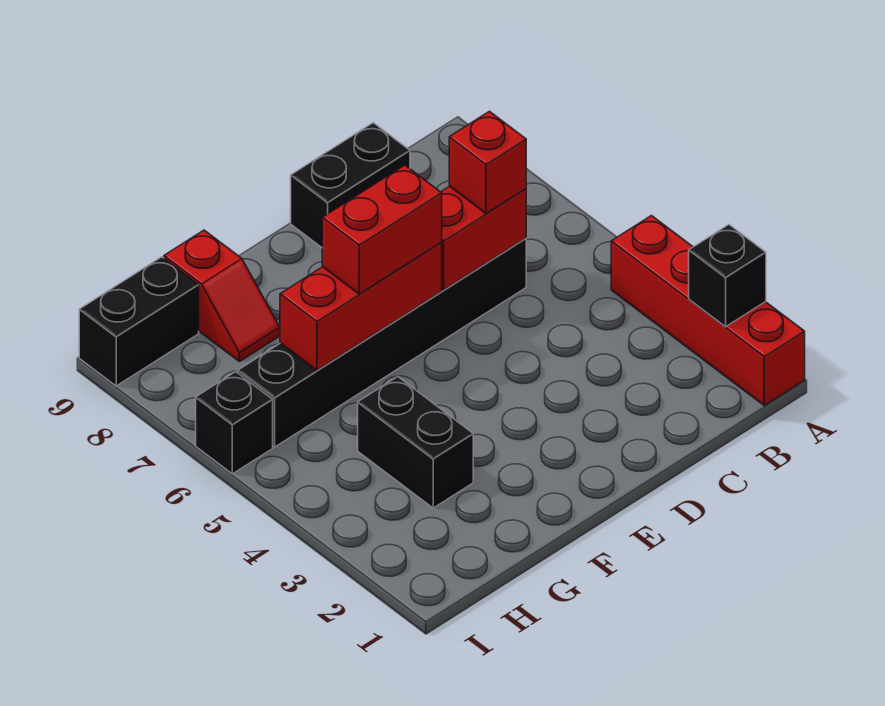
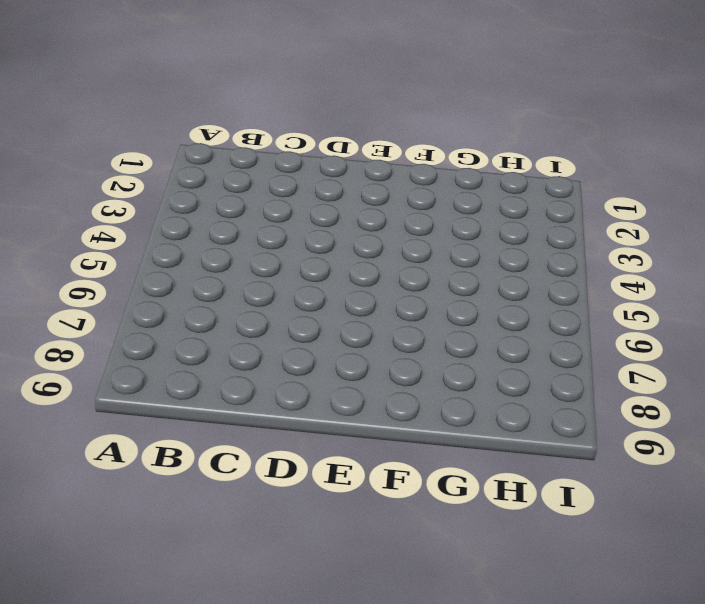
none -> red 1x4 brick [611,216,805,406]
none -> black 1x6 brick [238,238,526,447]
none -> black 1x2 brick [291,123,410,247]

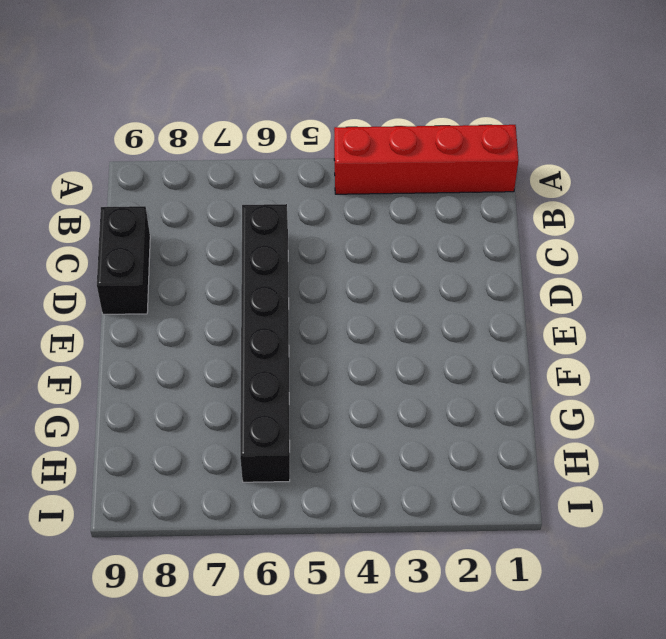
none -> black 1x2 brick [358,377,473,508]
none -> red 1x2 slope [164,230,280,362]
none -> black 1x2 brick [79,257,199,386]

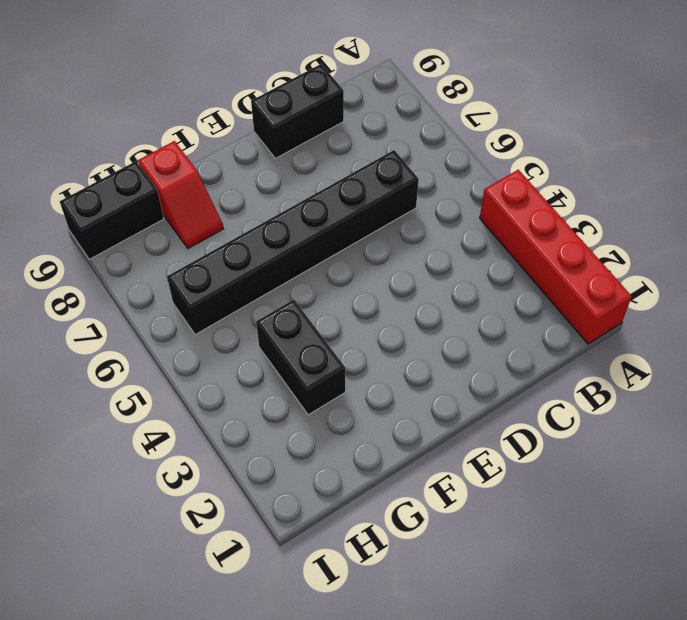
none -> black 1x1 brick [196,372,273,474]
none -> black 1x1 brick [689,225,766,327]
none -> red 1x2 brick [441,186,526,290]

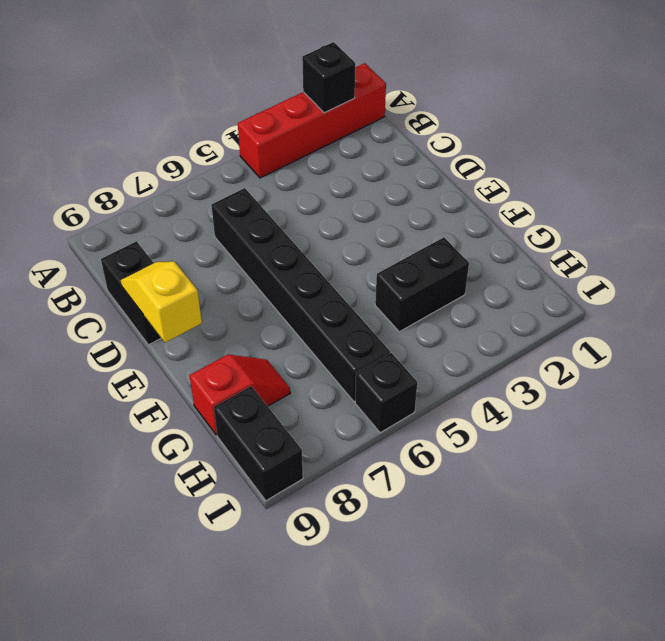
yellow 1x2 slope [121,261,202,343] -> none
none -> red 1x2 brick [441,186,526,290]
none -> red 1x3 brick [280,243,442,370]
none -> red 1x1 brick [449,111,526,214]

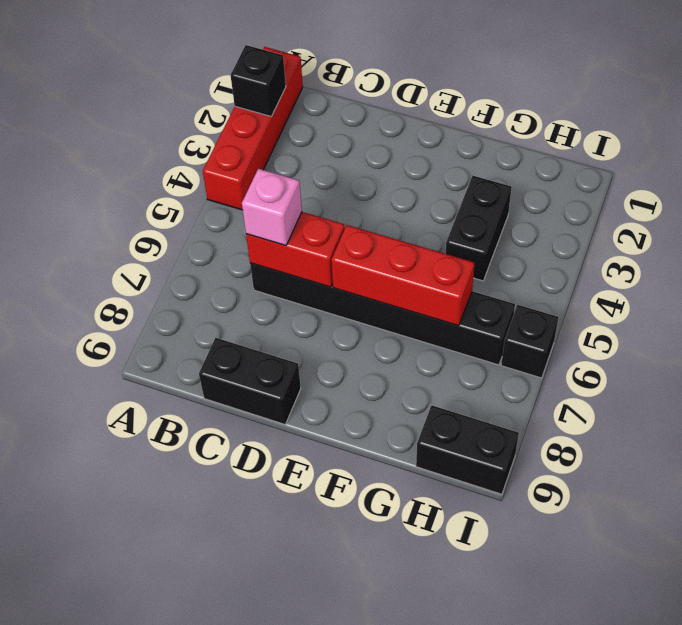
pink 1x1 brick [242,169,302,246] -> red 1x1 brick [449,111,526,214]
none -> red 1x2 slope [164,230,280,362]
none -> red 1x2 brick [322,165,442,294]

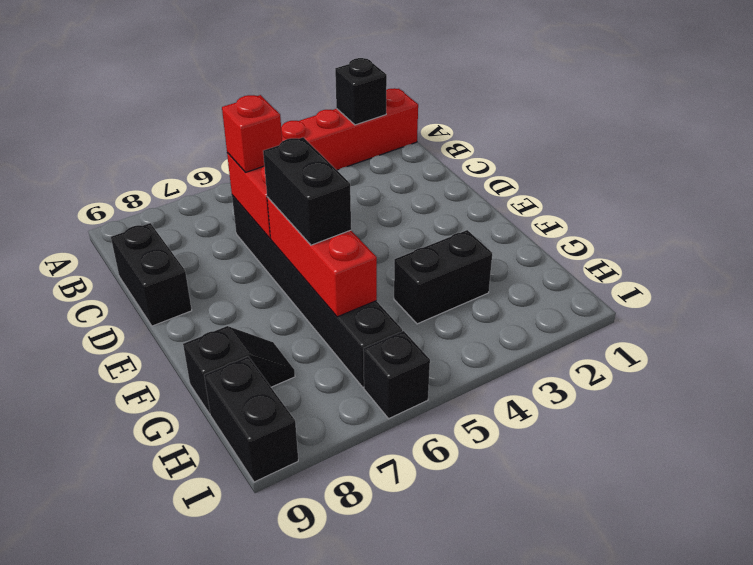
black 1x2 brick [263,137,351,245] -> red 1x2 brick [322,165,442,294]
black 1x2 slope [183,326,295,414] -> red 1x2 slope [164,230,280,362]

